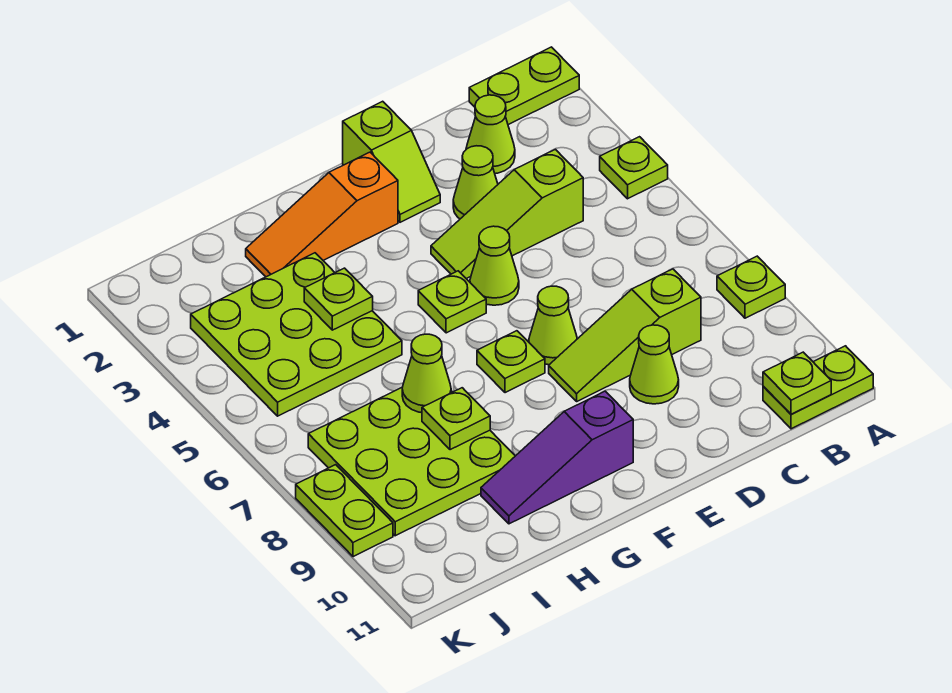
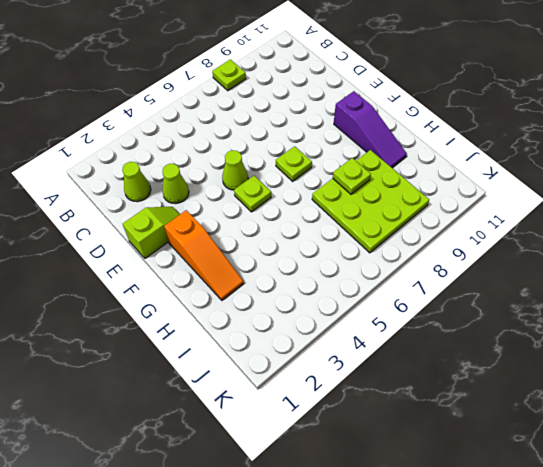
none -> lime 1x2 plate [469,47,579,125]
none -> lime 1x1 plate [600,137,668,199]
none -> lime 1x2 plate [763,346,873,429]

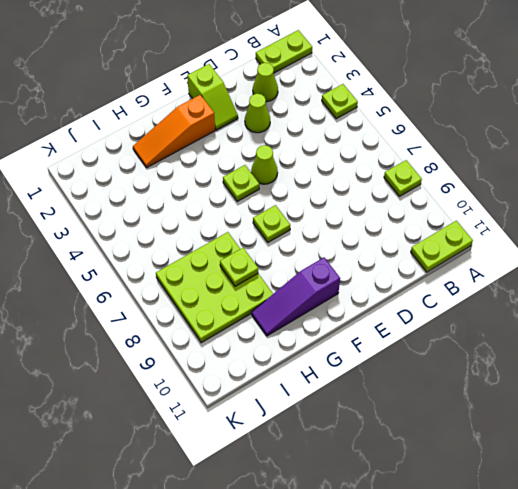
none -> lime 1x3 slope [431,149,583,279]
none -> lime 1x3 slope [549,269,701,401]
none -> lime 1x1 cone [630,325,679,404]

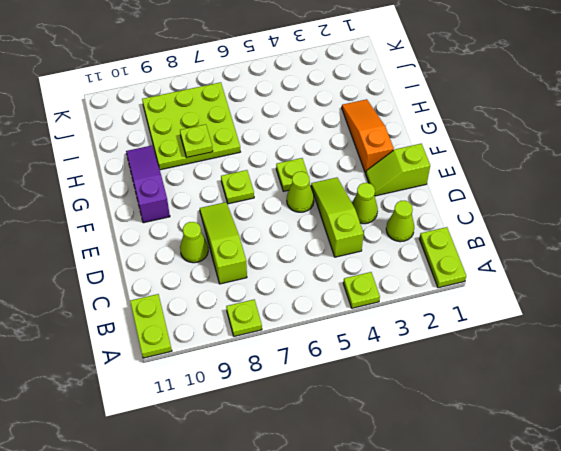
none -> lime 1x1 cone [529,286,577,365]
none -> lime 3x3 plate [191,253,402,416]
none -> lime 1x2 plate [296,465,393,557]

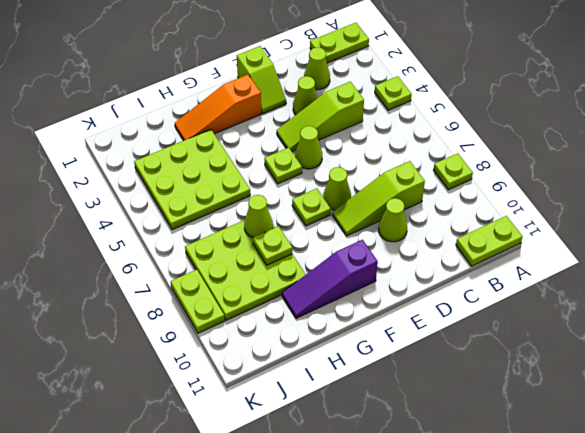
none -> lime 1x1 plate [763,352,831,414]
none -> lime 1x1 plate [304,268,373,330]

